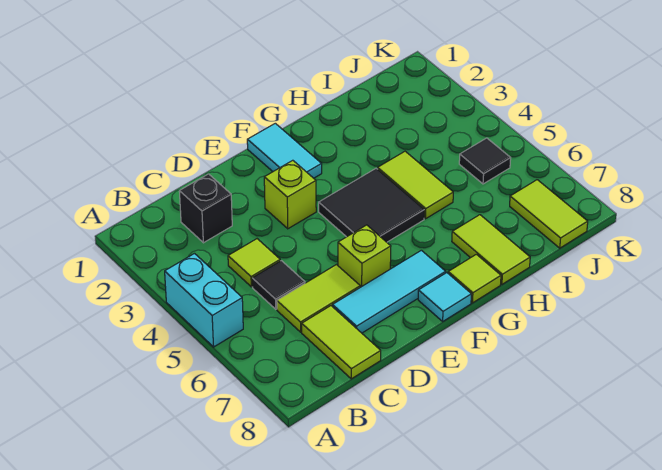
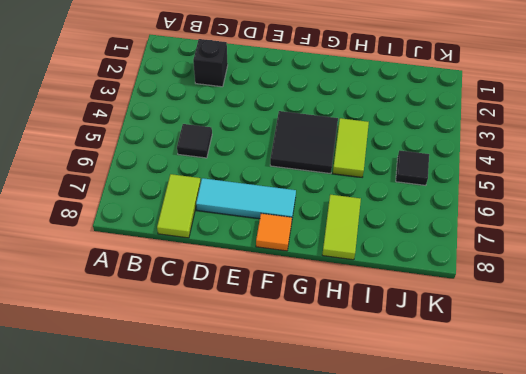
orange 1x1 tile [256,214,292,251] -> cyan 1x1 tile [418,273,471,321]
none -> cyan 1x2 brick [165,254,243,347]
none -> lime 1x1 tile [228,239,280,287]
none -> lime 1x2 tile [277,265,360,332]

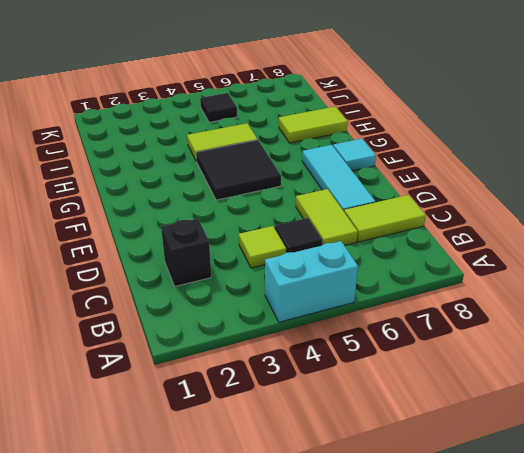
none -> lime 1x1 brick [264,160,316,229]
none -> lime 1x1 brick [338,225,391,287]
none -> cyan 1x2 tile [247,123,322,178]

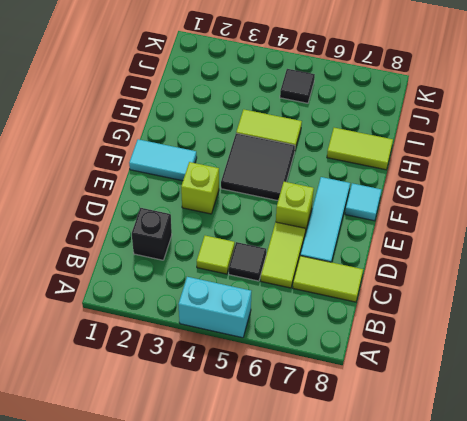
none -> lime 1x1 tile [448,254,501,303]
none -> lime 1x2 tile [510,180,588,248]

